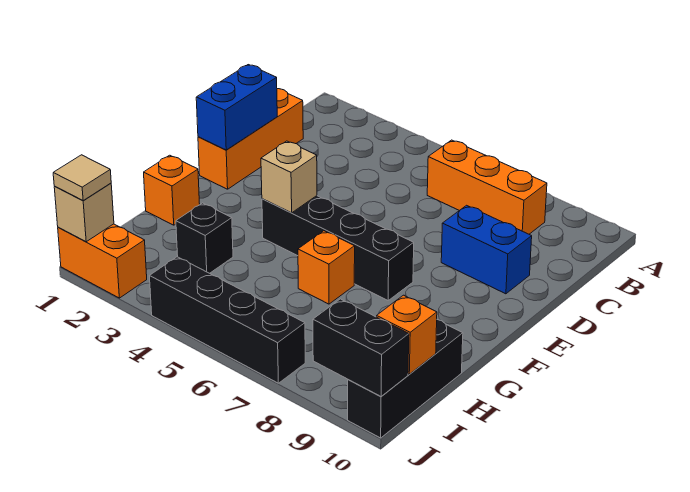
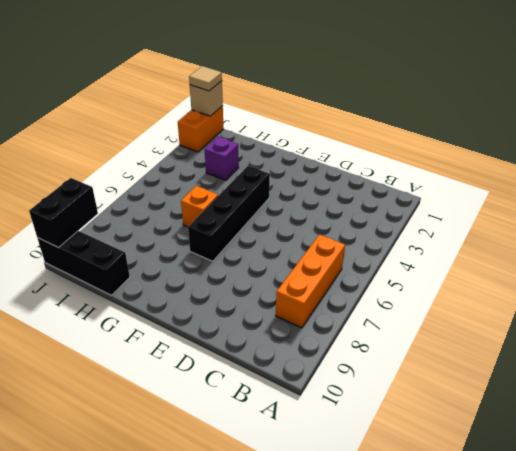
purple 1x1 brick [205,137,239,180] -> black 1x1 brick [176,203,233,273]
none -> orange 1x3 brick [198,89,303,189]
none -> blue 1x2 brick [441,205,532,294]
none -> orange 1x1 brick [144,155,200,225]

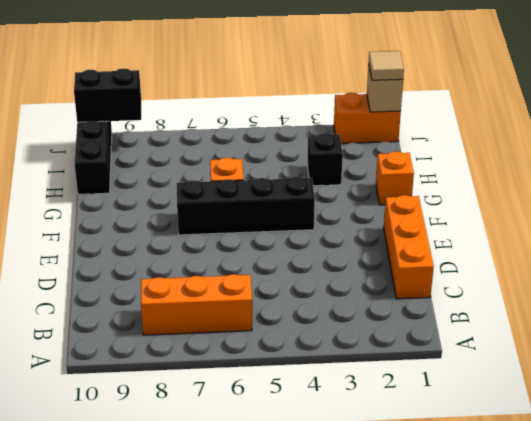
none -> blue 1x2 brick [441,205,532,294]
none -> black 1x4 brick [150,257,305,383]
none -> blue 1x2 brick [196,65,277,150]

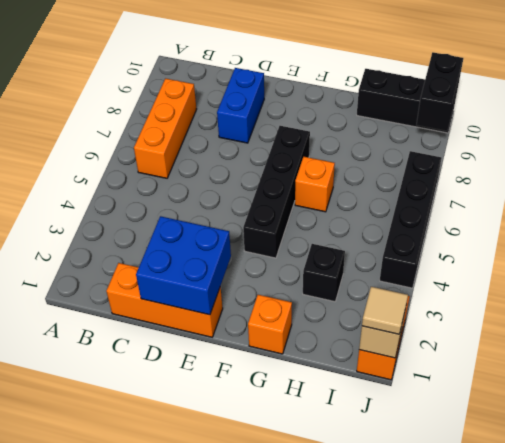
blue 2x2 brick [136,216,231,315] -> blue 1x2 brick [196,65,277,150]
none -> tan 1x1 brick [261,141,317,213]
none -> orange 1x1 brick [377,295,437,374]

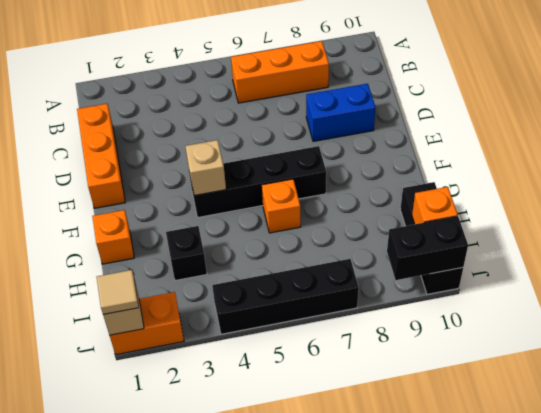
none -> blue 1x2 brick [196,65,277,150]

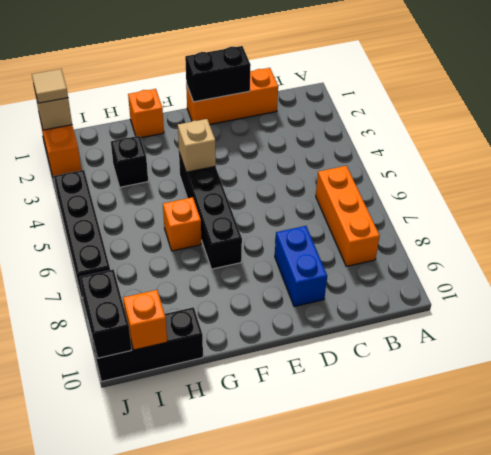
black 1x2 brick [185,46,251,102] -> blue 1x2 brick [196,65,277,150]

